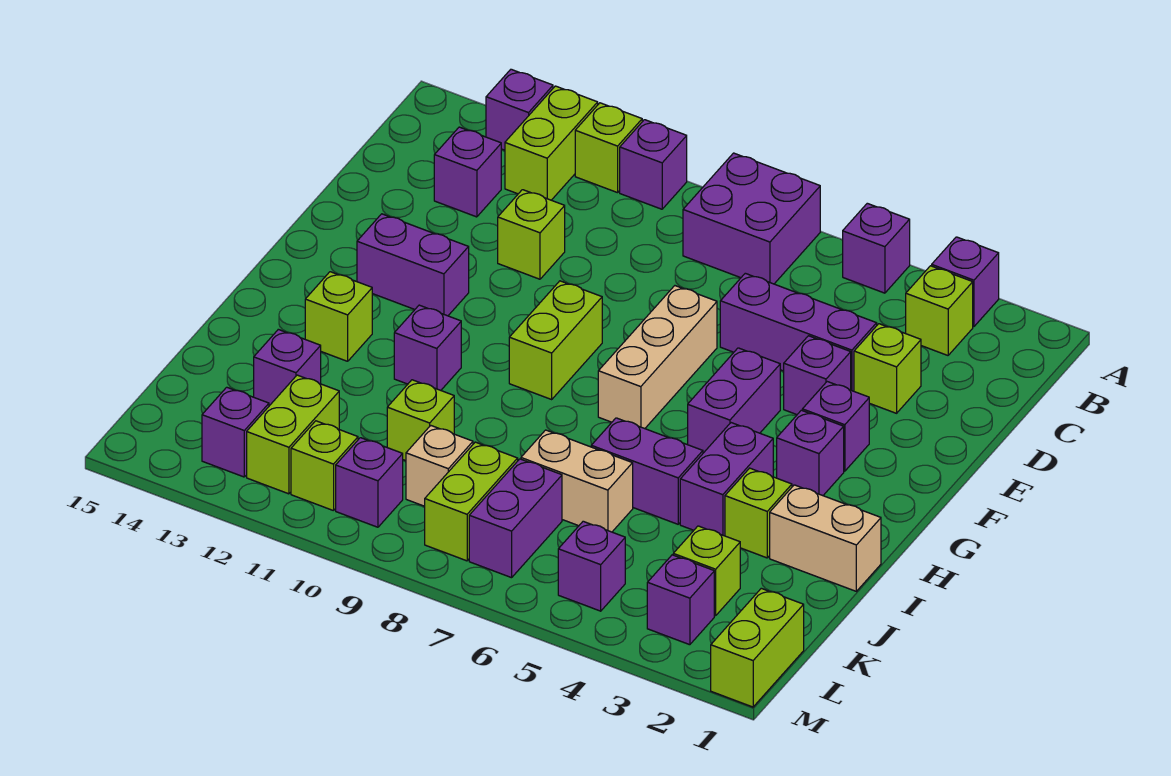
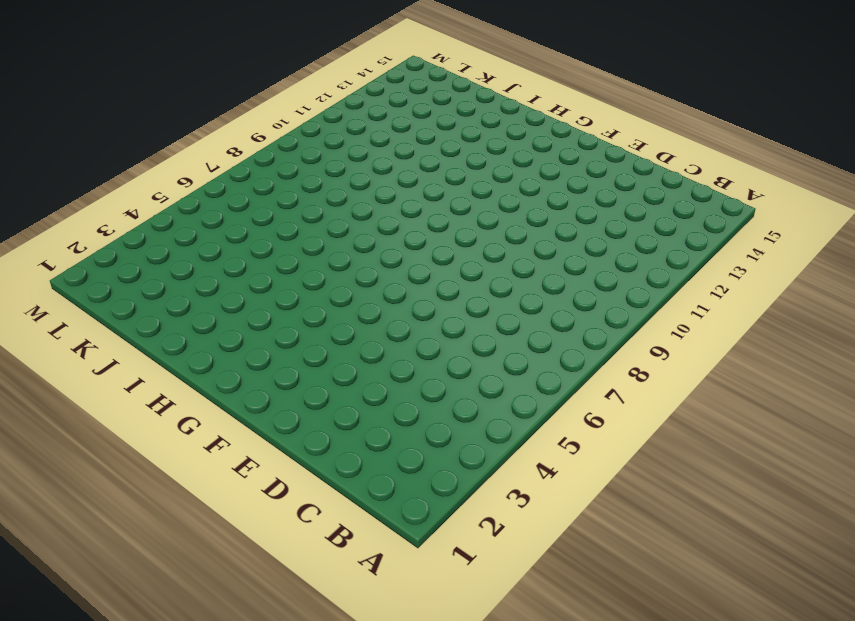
none -> purple 1x1 brick [932,237,999,327]
none -> purple 1x1 brick [843,203,910,293]
none -> purple 2x2 brick [683,153,820,284]
none -> purple 1x1 brick [620,120,687,209]

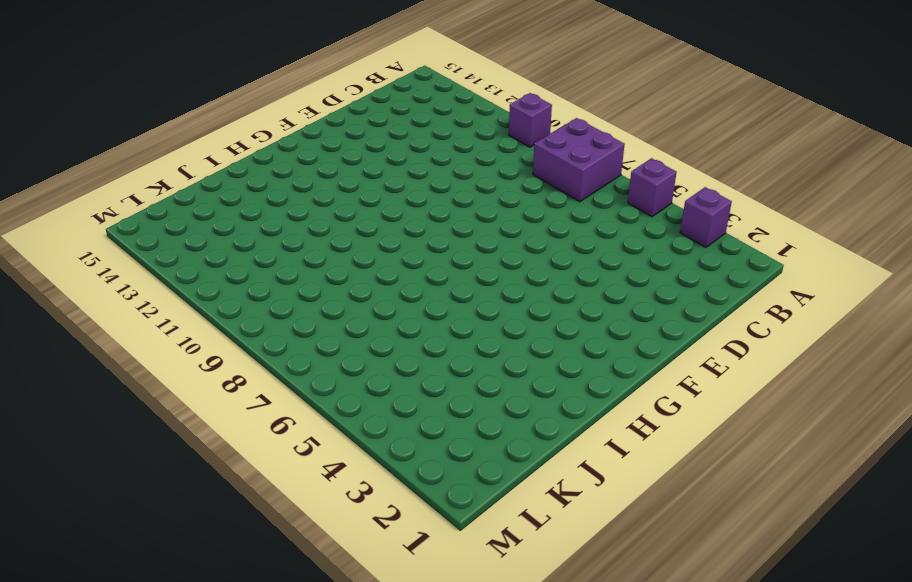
none -> lime 1x1 brick [575,103,642,193]
none -> lime 1x2 brick [505,86,598,200]
none -> purple 1x1 brick [486,69,553,150]
none -> lime 1x1 brick [906,266,973,355]

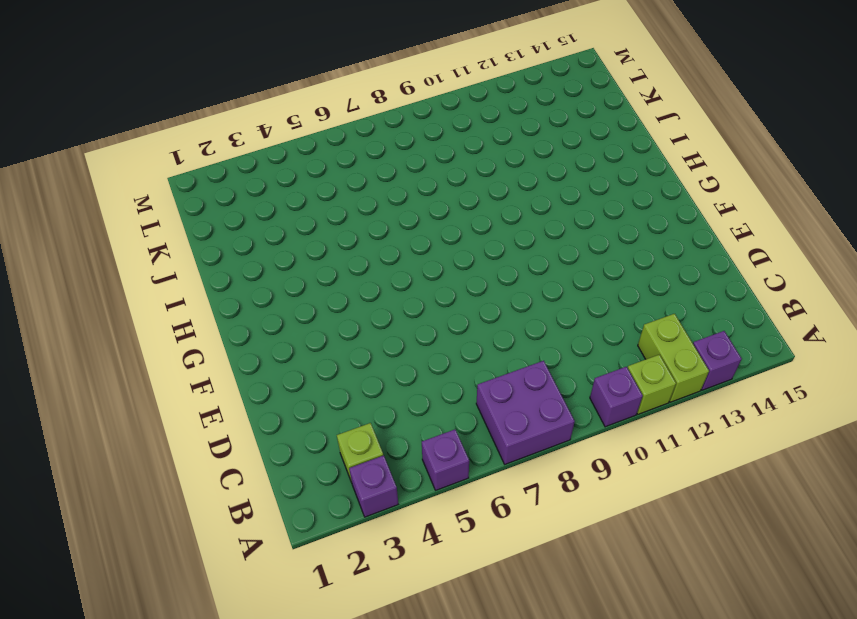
none -> purple 1x1 brick [434,127,501,217]
none -> lime 1x1 brick [854,324,921,413]
none -> purple 1x3 brick [720,273,877,391]
none -> lime 1x1 brick [498,190,565,279]

